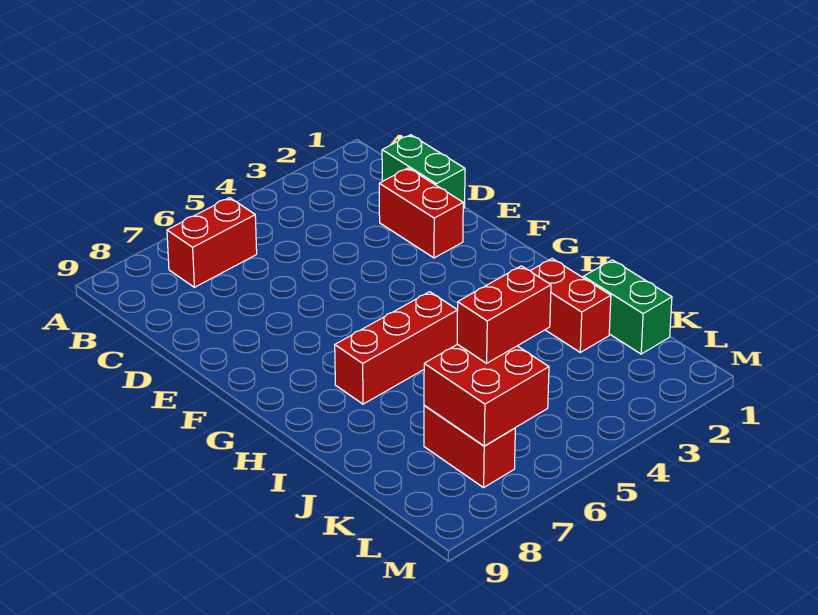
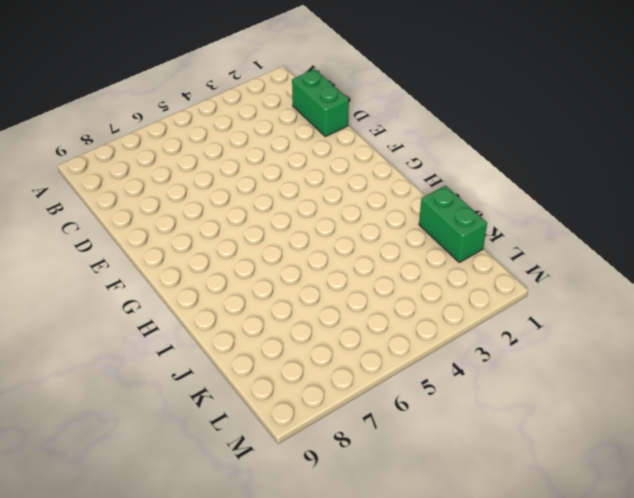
none -> red 1x2 brick [167,198,257,287]
none -> red 1x2 brick [379,168,463,258]

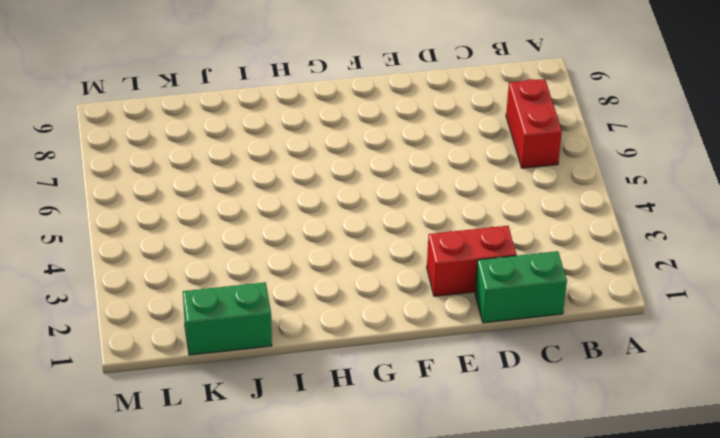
none -> red 1x3 brick [335,292,458,404]
none -> red 1x2 brick [531,259,611,352]

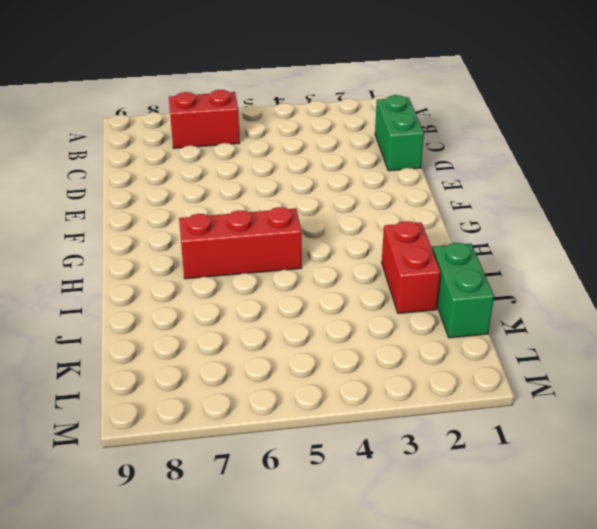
none -> red 1x2 brick [379,168,463,258]
none -> red 1x2 brick [424,405,515,488]

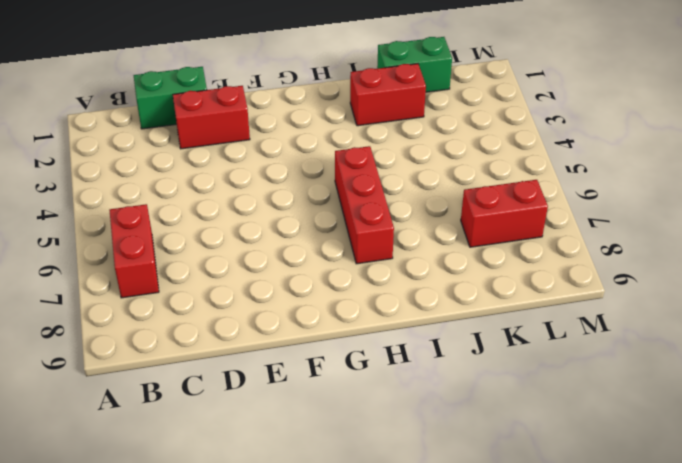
none -> red 2x2 brick [424,344,549,446]
none -> red 1x2 brick [457,266,551,363]

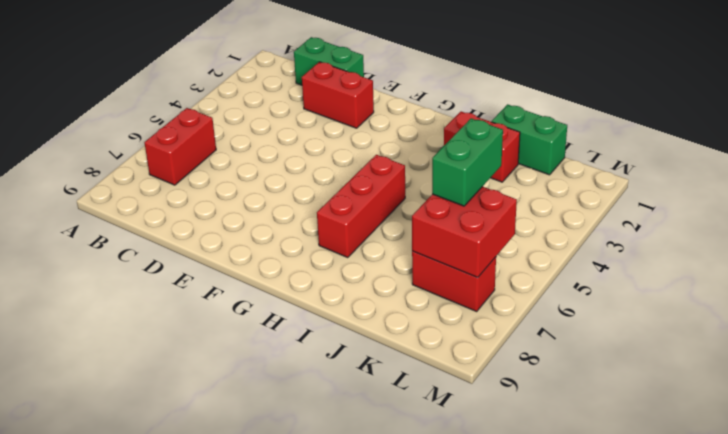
green 1x2 brick [432,118,503,206] -> red 1x2 brick [457,266,551,363]

